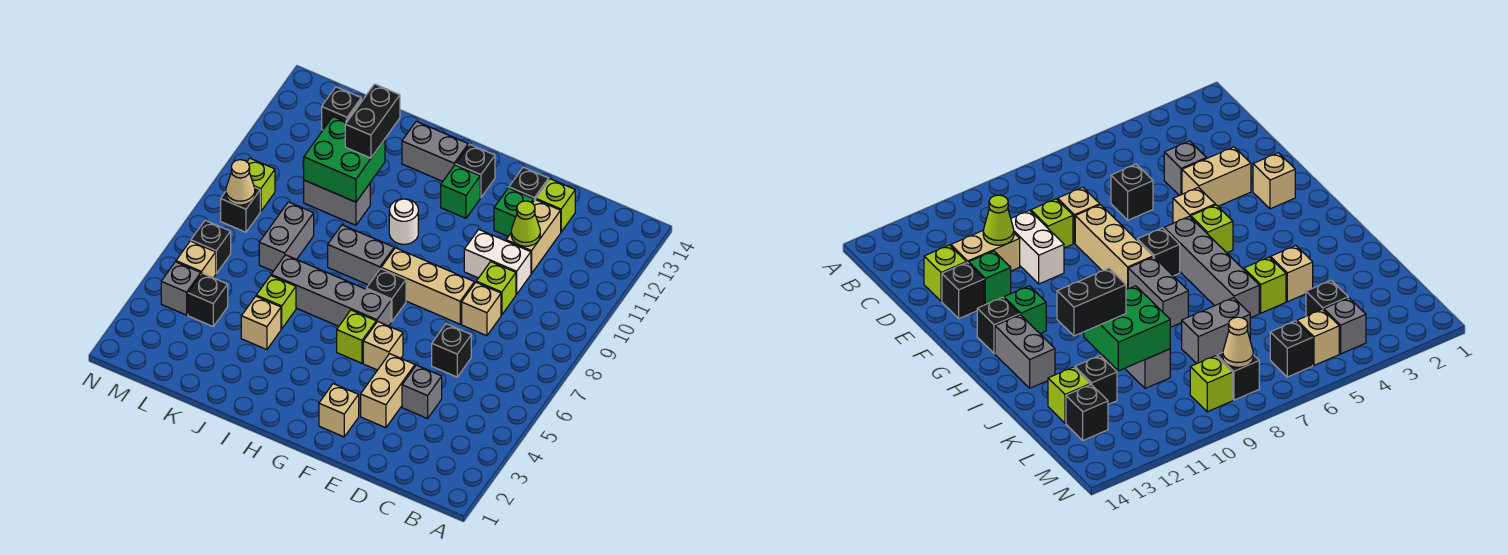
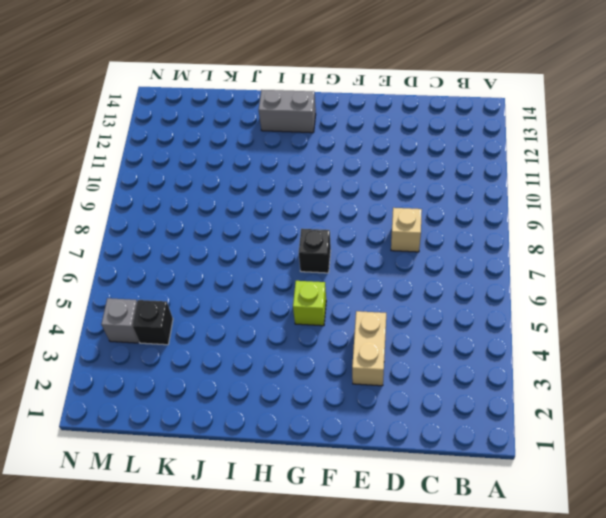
none -> grey 1x1 brick [402,365,442,419]
none -> black 1x1 brick [432,324,471,377]
none -> lime 1x1 brick [476,262,516,315]
none -> white 1x2 brick [464,230,531,294]

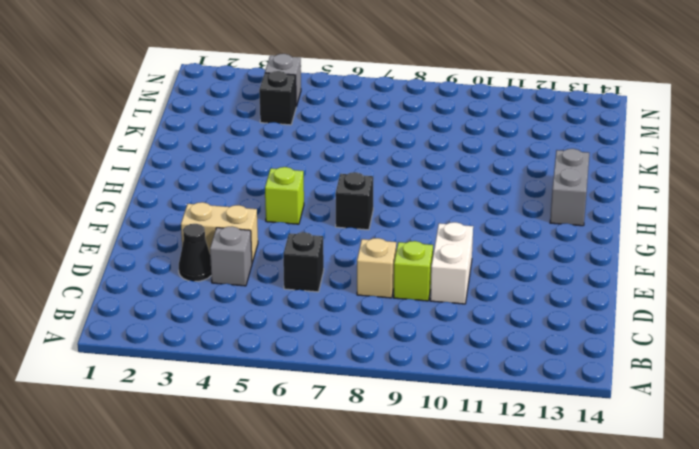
black 1x1 cone [179,224,211,282] -> none
none -> tan 1x2 brick [506,199,561,274]
none -> lime 1x1 brick [536,179,575,232]
none -> tan 1x3 brick [381,248,474,324]
none -> green 1x1 brick [494,188,534,236]

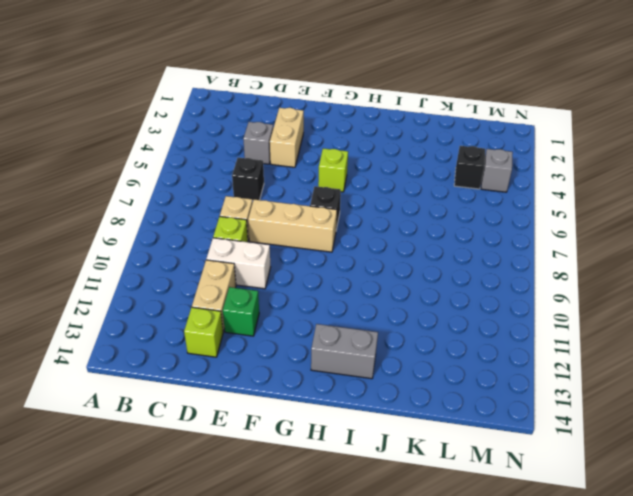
none -> black 1x1 brick [509,167,549,200]
none -> tan 1x1 brick [319,384,359,437]
none -> tan 1x1 brick [363,322,403,370]
none -> grey 1x4 brick [271,255,391,326]

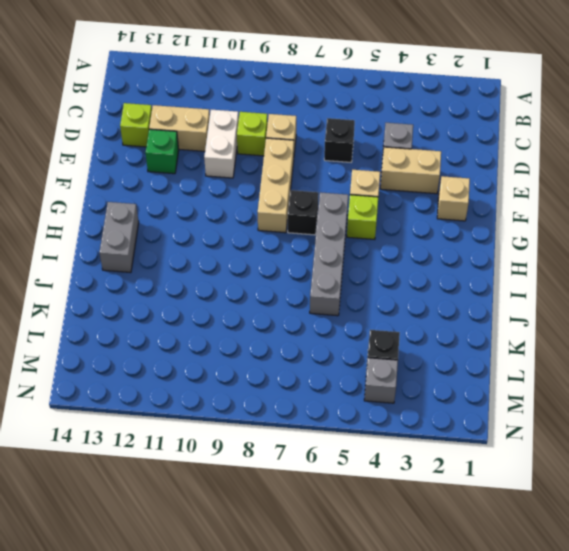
none -> black 1x1 brick [509,167,549,200]
none -> green 1x1 brick [441,165,480,218]
none -> black 1x1 brick [455,144,495,198]
none -> grey 1x2 brick [328,225,394,285]

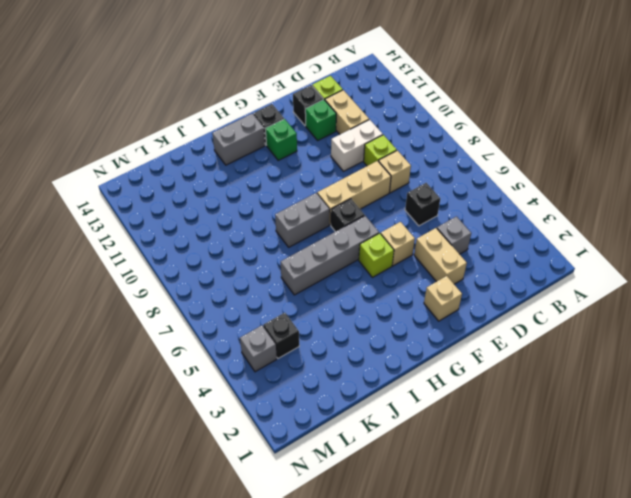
none -> white 1x1 round brick [389,199,418,244]
none -> tan 1x1 brick [241,296,281,350]
none -> lime 1x1 brick [256,276,296,329]
none -> grey 1x2 brick [304,180,370,225]

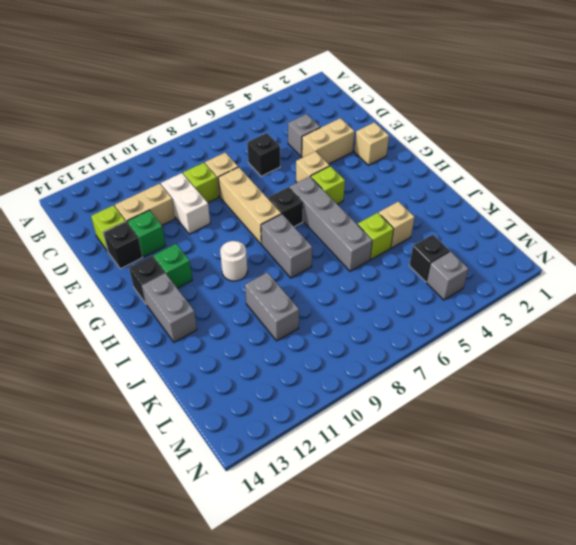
none -> grey 1x2 brick [259,202,314,271]
none -> black 1x1 brick [1075,356,1117,405]
none -> lime 1x1 brick [1048,367,1090,423]
none -> black 1x1 brick [322,87,361,130]

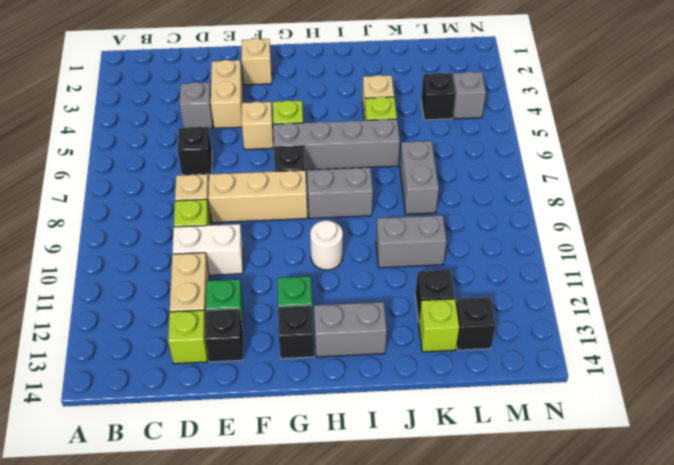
none -> tan 1x1 brick [176,241,216,278]
none -> black 1x1 brick [191,220,231,273]
none -> black 1x1 brick [221,188,260,232]
none -> lime 1x1 brick [247,158,275,212]

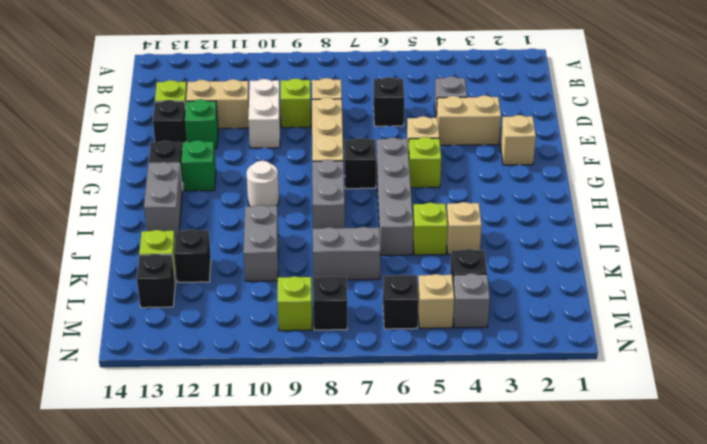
none -> lime 1x1 cone [511,201,540,246]
none -> green 2x2 brick [304,117,385,202]
none -> tan 1x1 cone [226,160,255,205]
none -> black 1x2 brick [345,84,400,158]

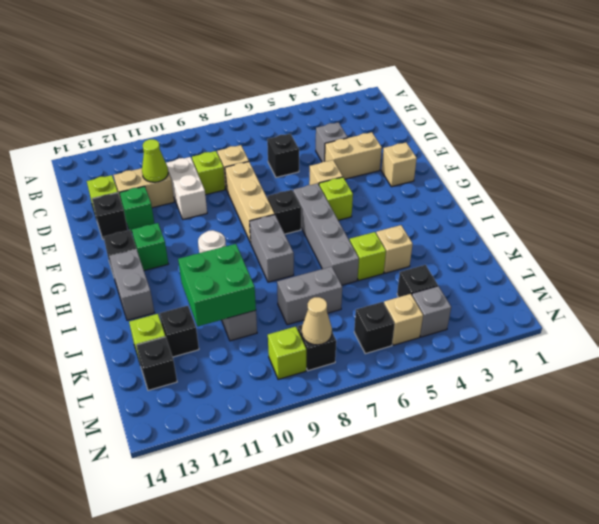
none -> black 1x2 brick [345,84,400,158]

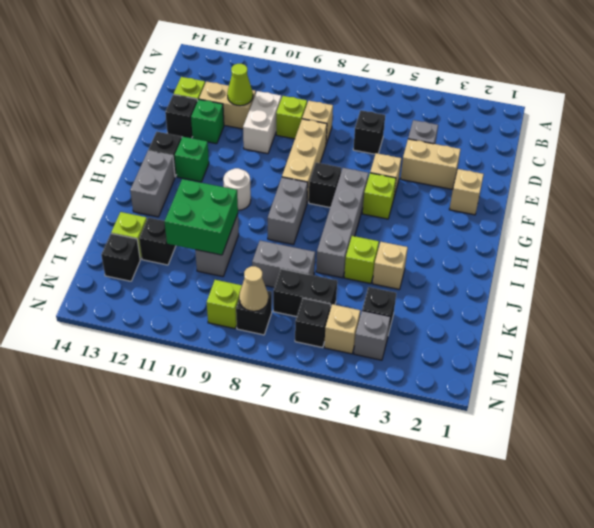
black 1x2 brick [273,269,337,317] -> black 1x2 brick moved to [345,84,400,158]

